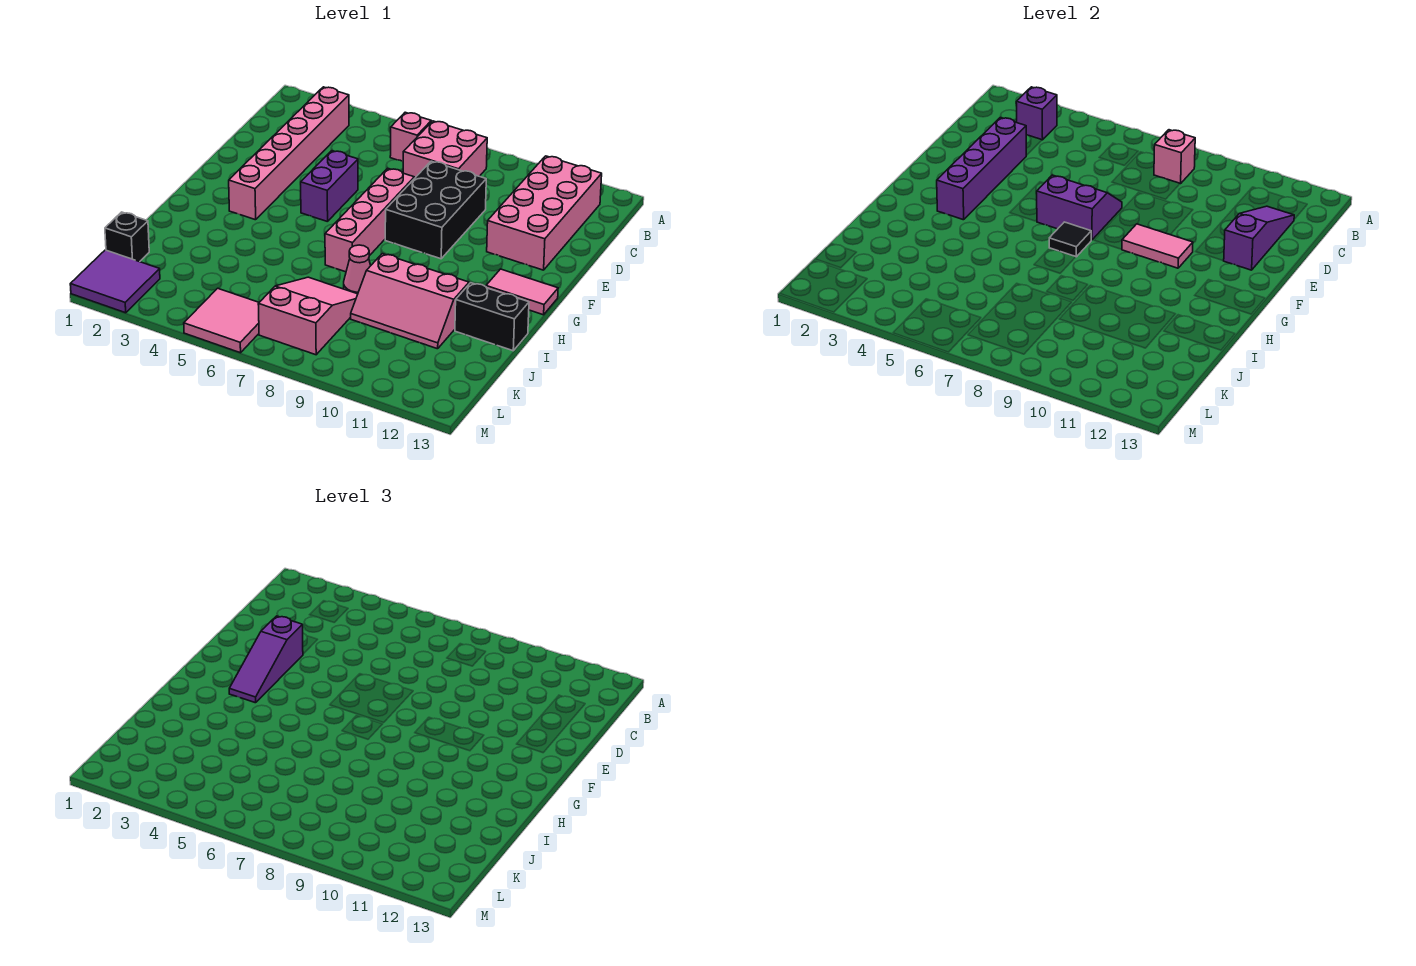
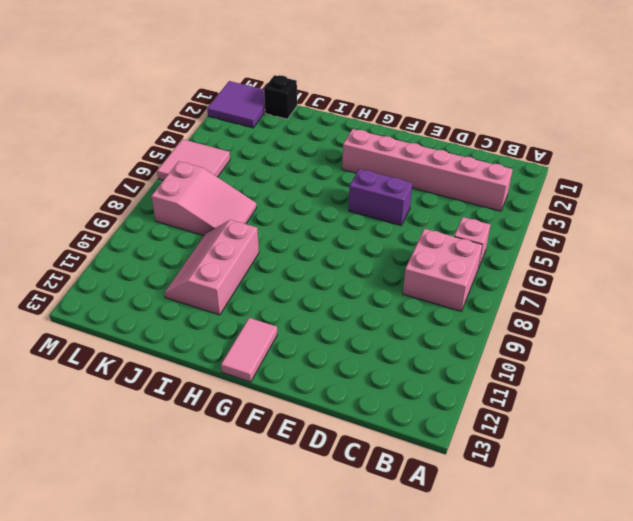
none -> pink 2x4 brick [487,156,602,270]
none -> black 2x3 brick [385,161,486,259]
none -> pink 1x4 brick [325,168,414,272]

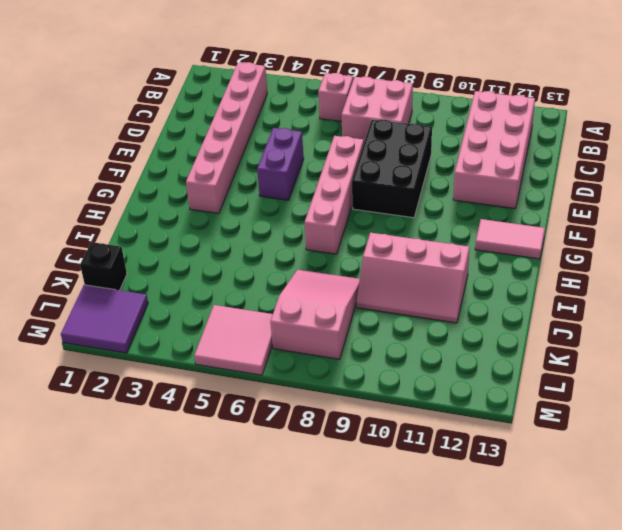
none -> pink 1x1 cone [344,245,371,294]
none -> black 1x2 brick [455,283,529,351]
none -> purple 1x1 brick [1016,87,1057,140]

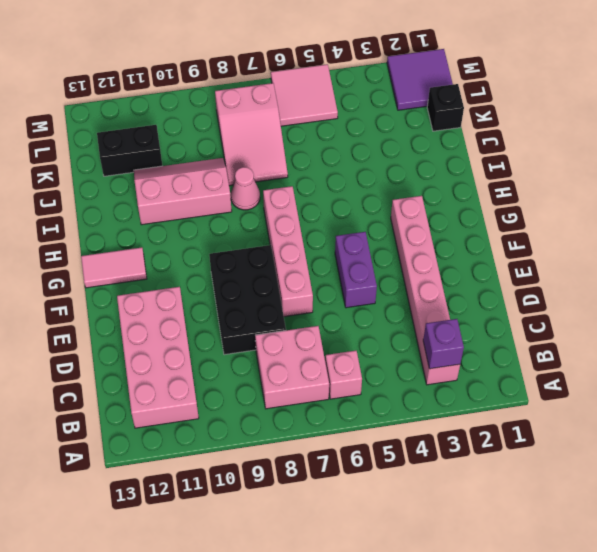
black 1x2 brick [97,125,162,176] -> black 1x2 brick moved to [455,283,529,351]
none -> pink 1x1 brick [1154,130,1195,184]
none -> purple 1x3 slope [1224,206,1294,270]
none -> purple 1x4 brick [937,117,1026,220]

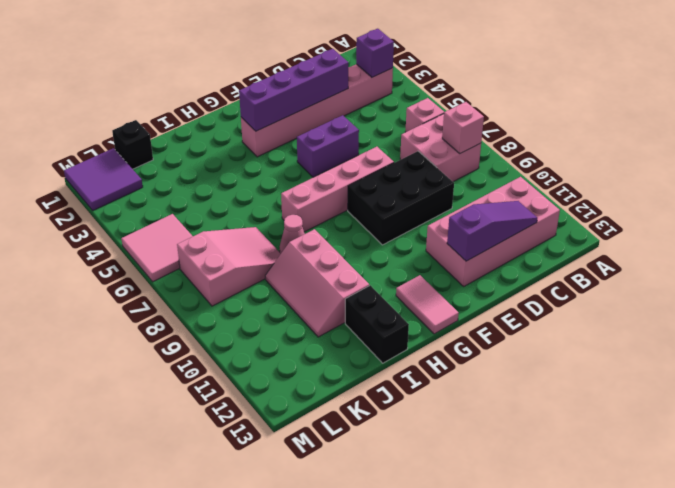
none -> purple 2x2 slope [1037,175,1122,240]
none -> pink 1x2 tile [1122,224,1193,268]
none -> black 1x1 tile [1049,222,1091,257]

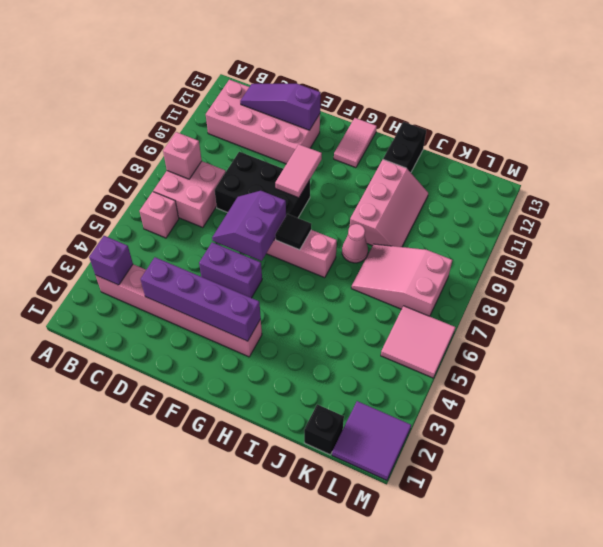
none -> purple 1x3 slope [229,616,303,703]

